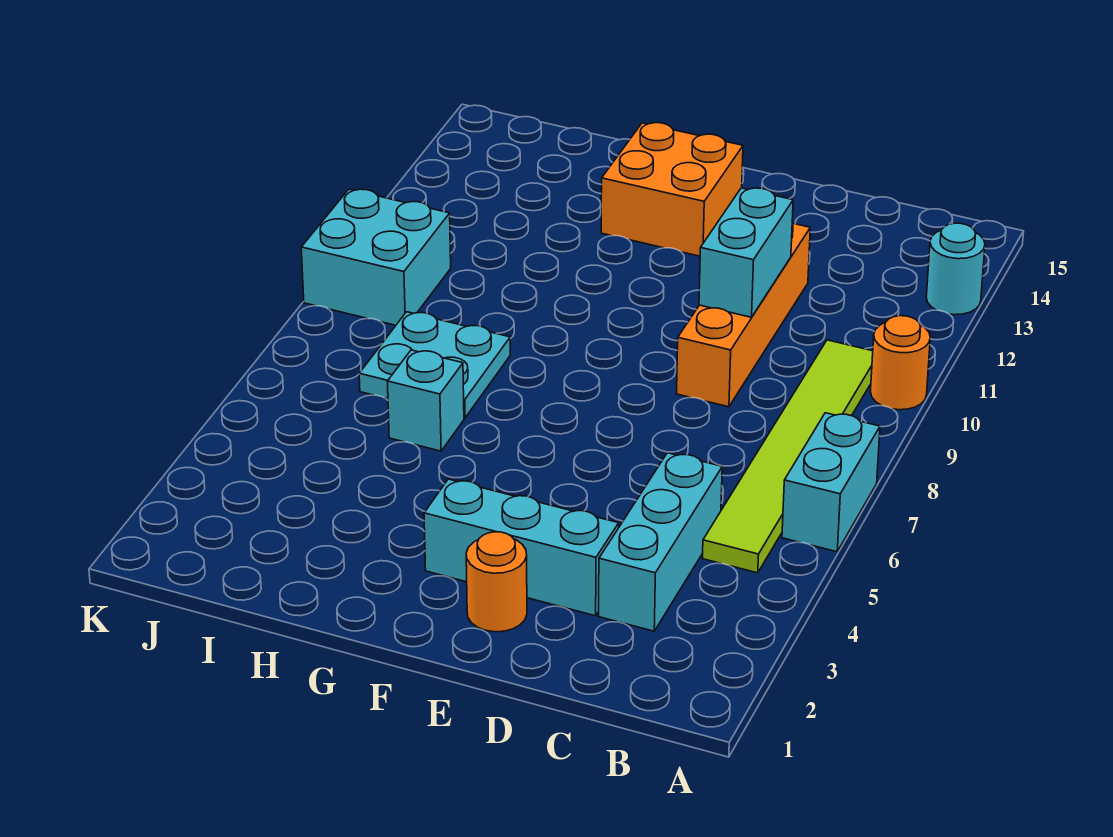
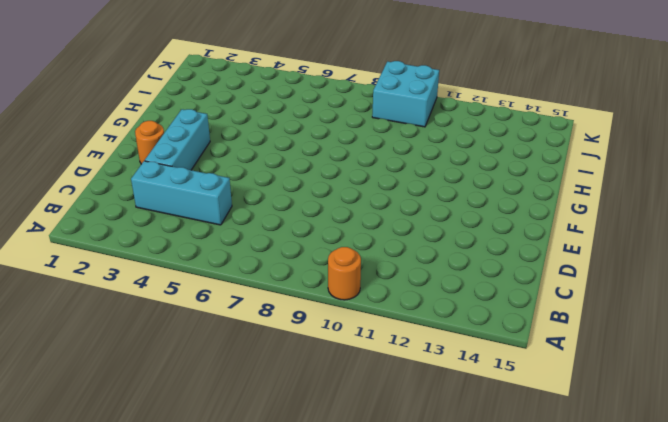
none -> cyan 1x2 brick [782,413,880,552]
none -> cyan 1x1 round brick [926,223,985,315]
none -> lime 1x6 tile [703,340,873,573]

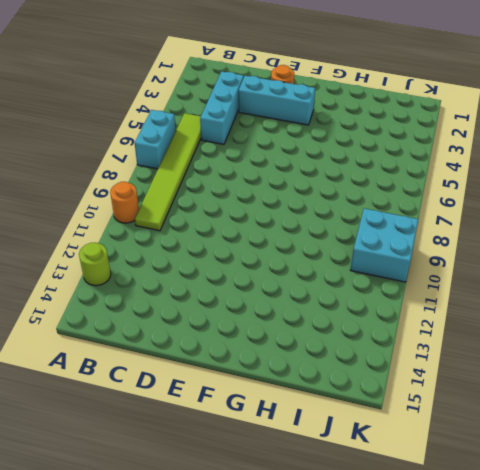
lime 1x1 round brick [79,243,111,286] -> cyan 1x1 round brick [926,223,985,315]
none -> orange 1x4 brick [677,223,810,407]
none -> orange 2x2 brick [601,123,743,256]
none -> cyan 1x1 brick [387,350,464,451]

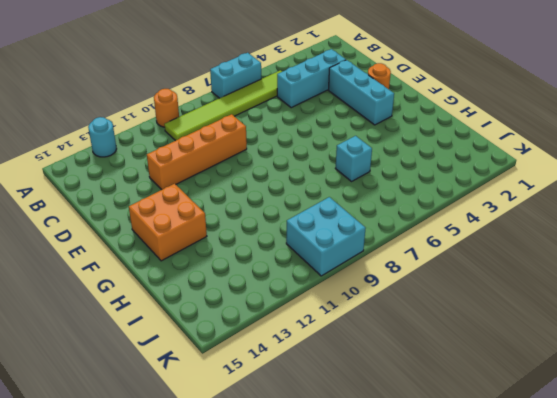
none -> cyan 2x2 plate [359,312,510,418]
none -> cyan 1x2 brick [699,188,793,317]

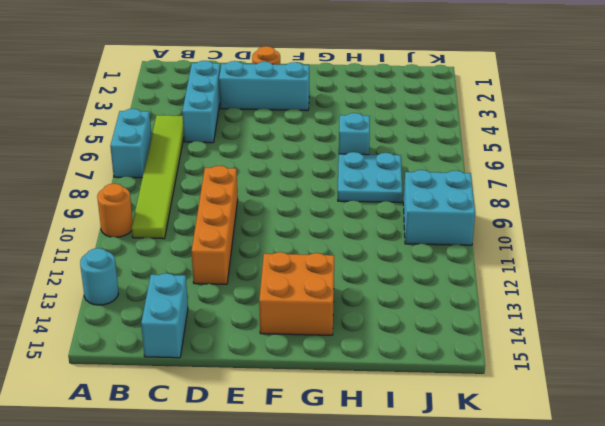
cyan 1x2 brick [141,273,188,358] -> cyan 1x2 brick moved to [699,188,793,317]

